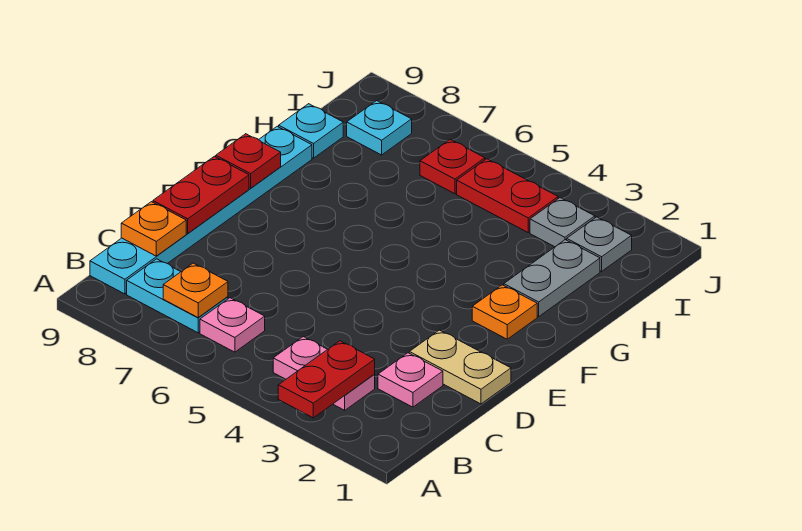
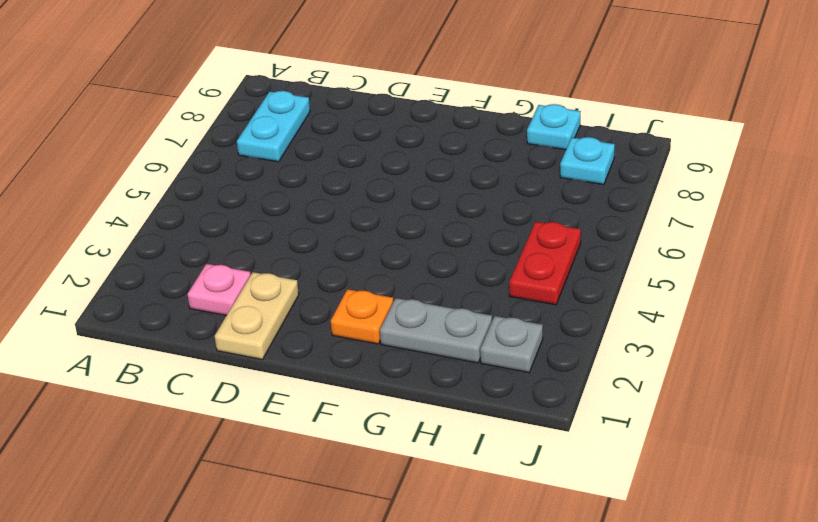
none -> pink 1x2 plate [273,337,375,410]
none -> pink 1x1 plate [200,298,265,352]
none -> cyan 1x6 plate [90,126,312,294]

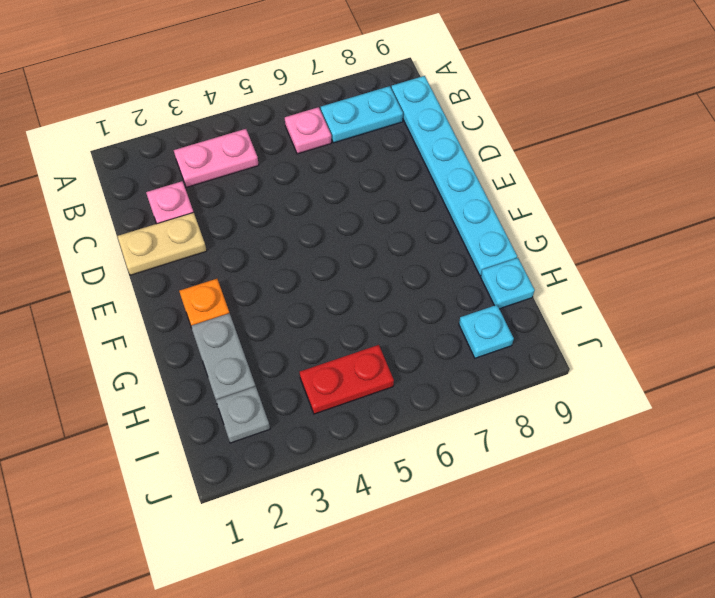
none -> grey 1x1 plate [530,198,595,247]
none -> red 1x1 plate [420,140,485,194]
none -> red 1x2 plate [278,341,375,418]

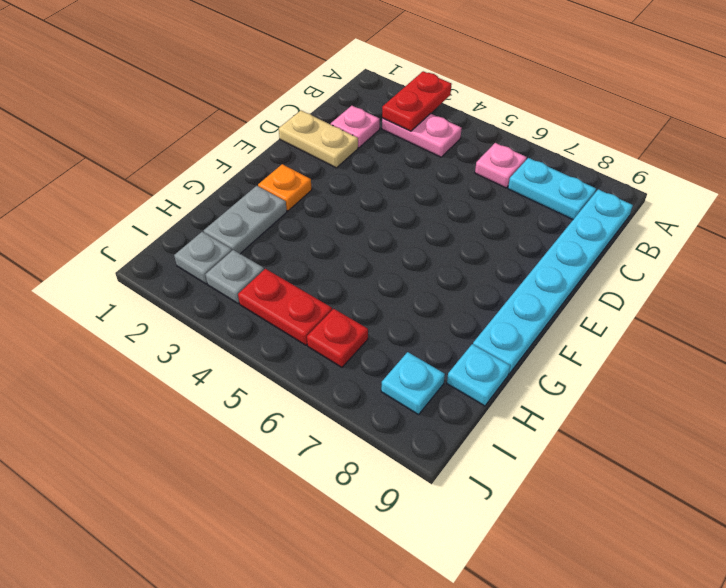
none -> orange 1x1 plate [163,263,228,318]
none -> orange 1x1 plate [121,202,186,256]
none -> red 1x2 plate [153,156,249,233]

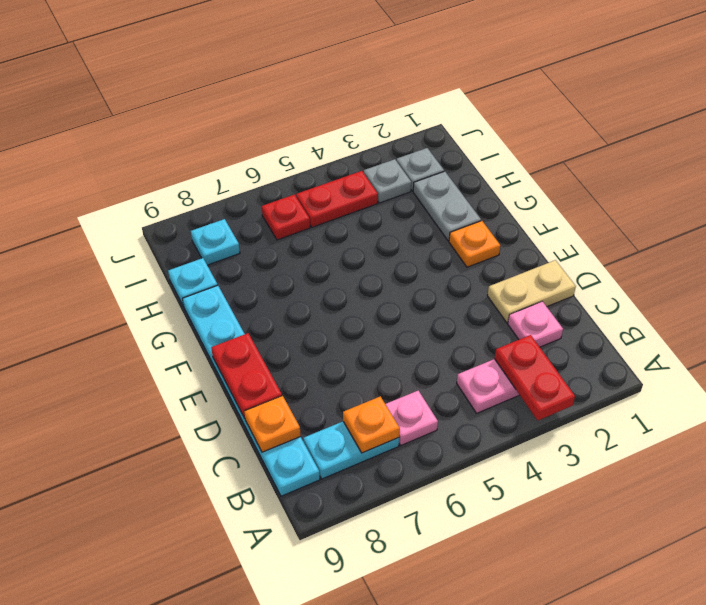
none -> red 1x1 plate [216,134,281,188]

